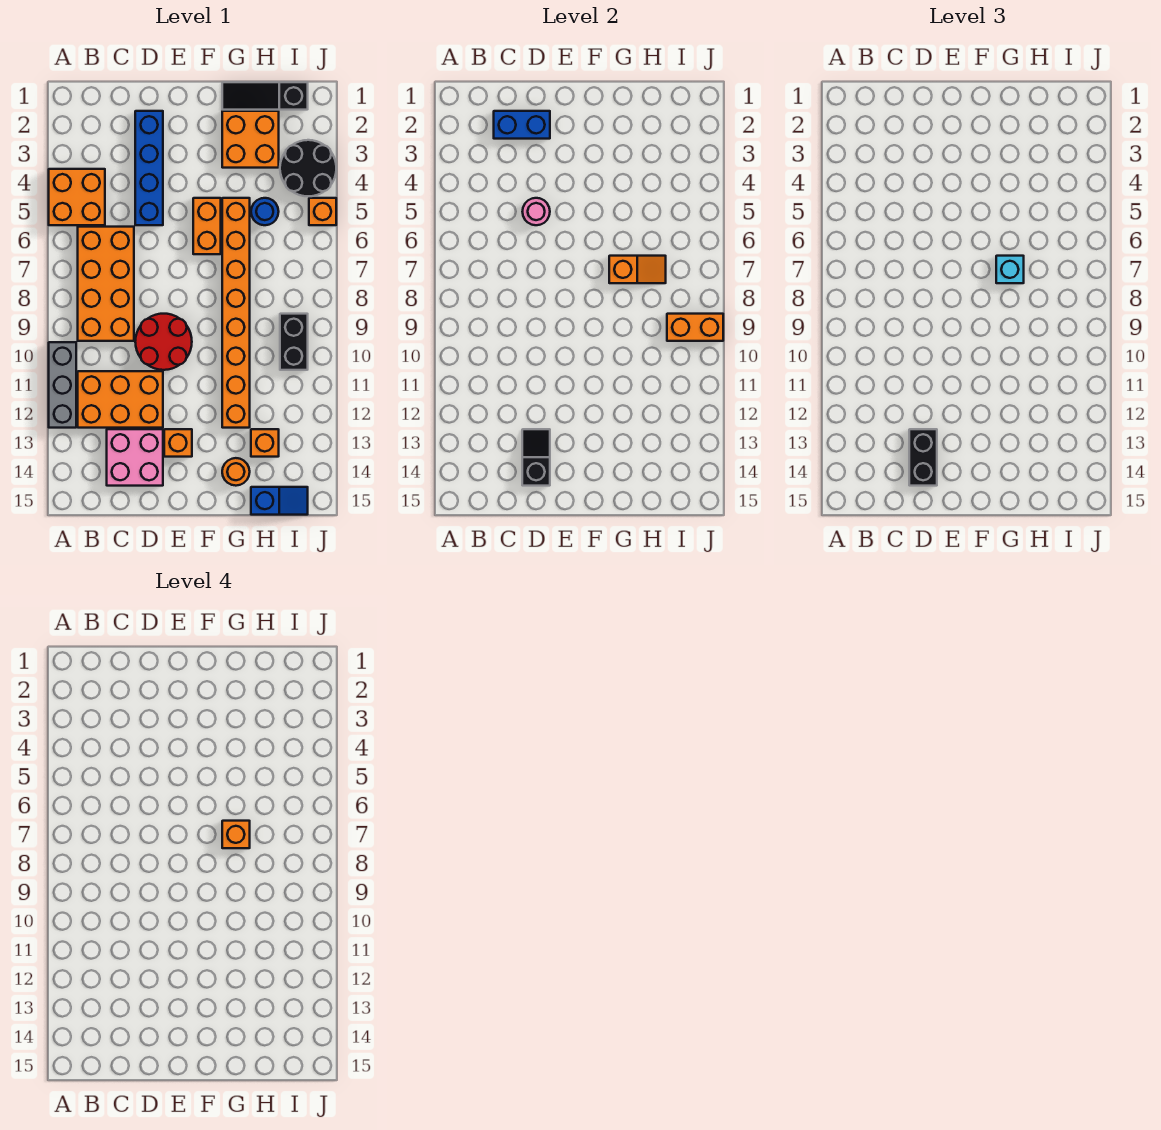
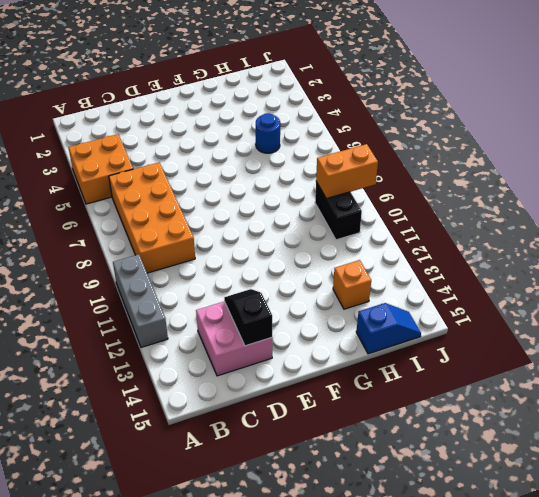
none -> orange 2x3 brick [78,371,163,428]
none -> blue 1x4 brick [135,111,163,225]
none -> red 2x2 round brick [135,314,192,370]

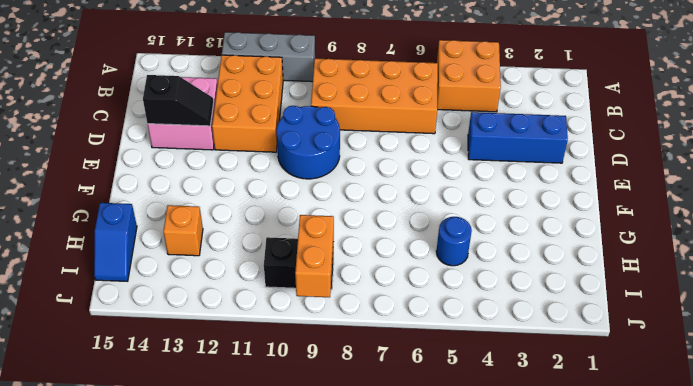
blue 1x3 brick [468,112,568,163] -> blue 1x4 brick [135,111,163,225]
blue 2x2 round brick [277,106,340,179] -> red 2x2 round brick [135,314,192,370]
none -> orange 1x1 brick [164,429,192,457]
none -> orange 1x2 brick [193,198,221,254]
none -> black 1x3 slope [222,82,308,110]

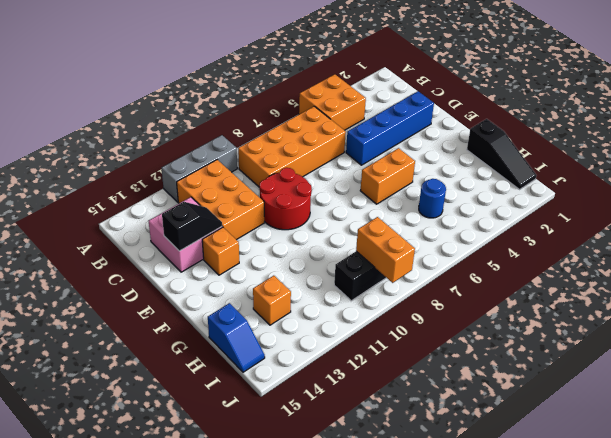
black 1x3 slope [467,119,536,189] -> black 1x3 slope turned to [222,82,308,110]
none -> orange 2x2 brick [222,111,279,168]
none -> orange 1x8 brick [222,198,250,428]
none -> orange 1x1 round brick [222,458,250,486]

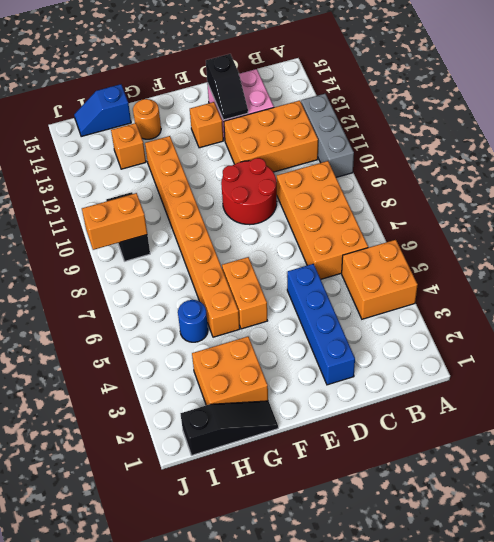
none -> black 2x2 round brick [280,140,336,196]
none -> orange 1x1 brick [309,198,336,225]
none -> blue 1x2 brick [494,111,550,139]

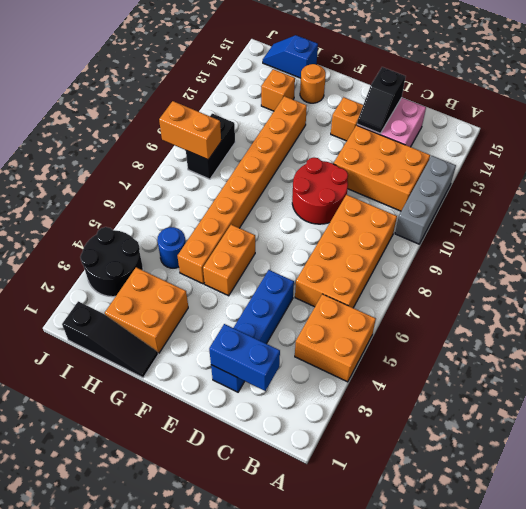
none -> orange 1x1 brick [309,198,336,225]
none -> pink 1x1 round brick [522,198,550,225]
none -> orange 1x2 slope [609,256,666,283]

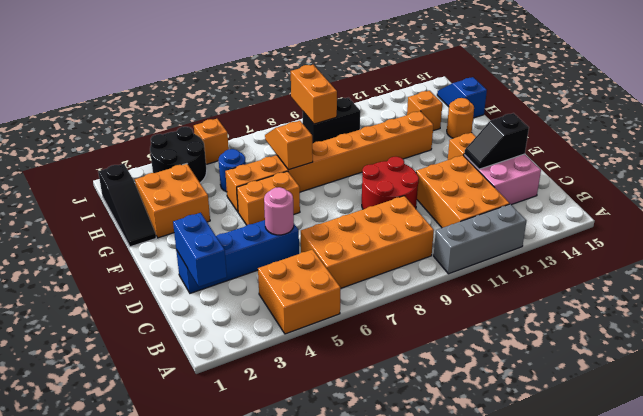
none -> black 1x2 brick [909,429,937,486]
none -> cyan 1x1 brick [996,256,1024,283]
none -> orange 1x1 brick [222,821,250,848]

